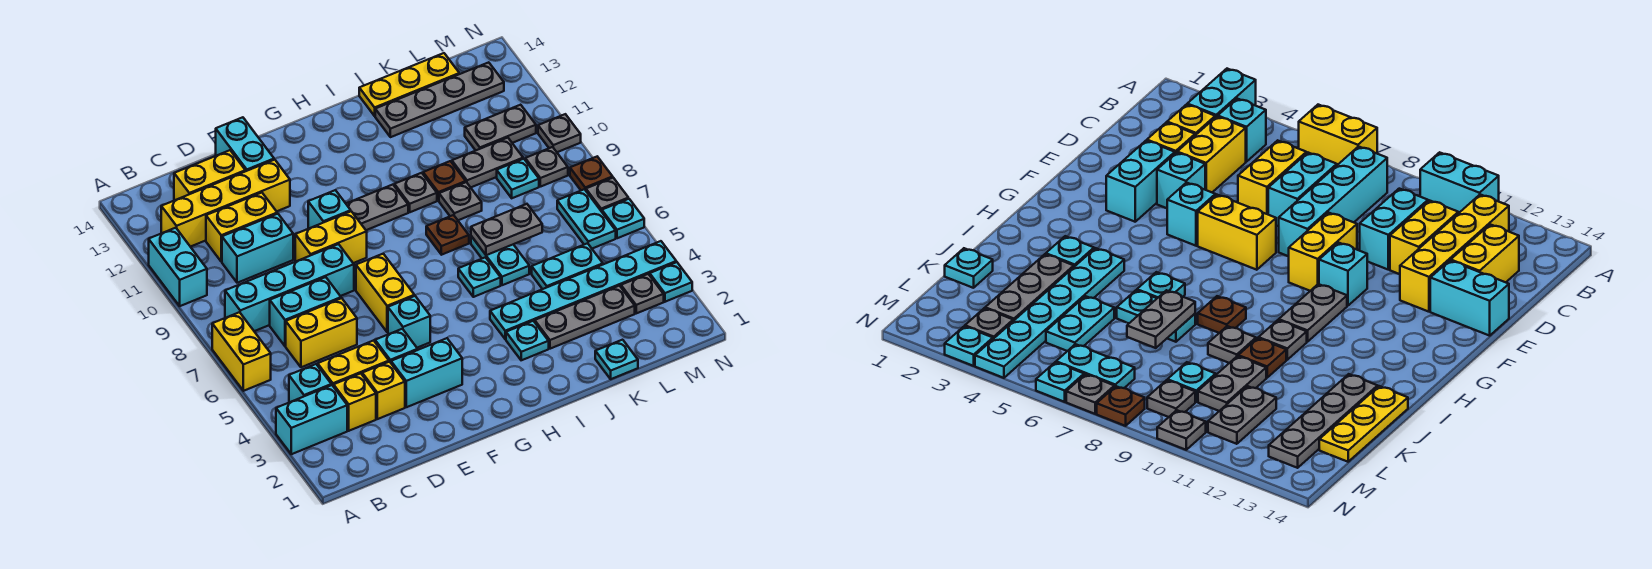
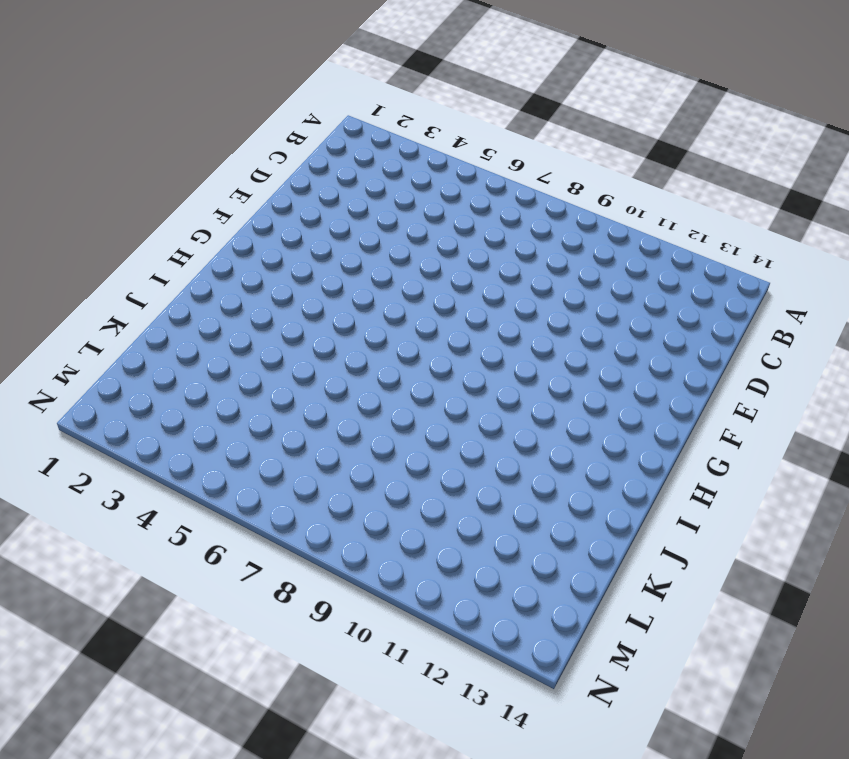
none -> cyan 1x2 brick [276,385,347,454]
none -> yellow 1x2 brick [212,312,271,391]
none -> cyan 1x2 brick [149,228,207,306]
none -> cyan 1x1 brick [289,364,331,402]

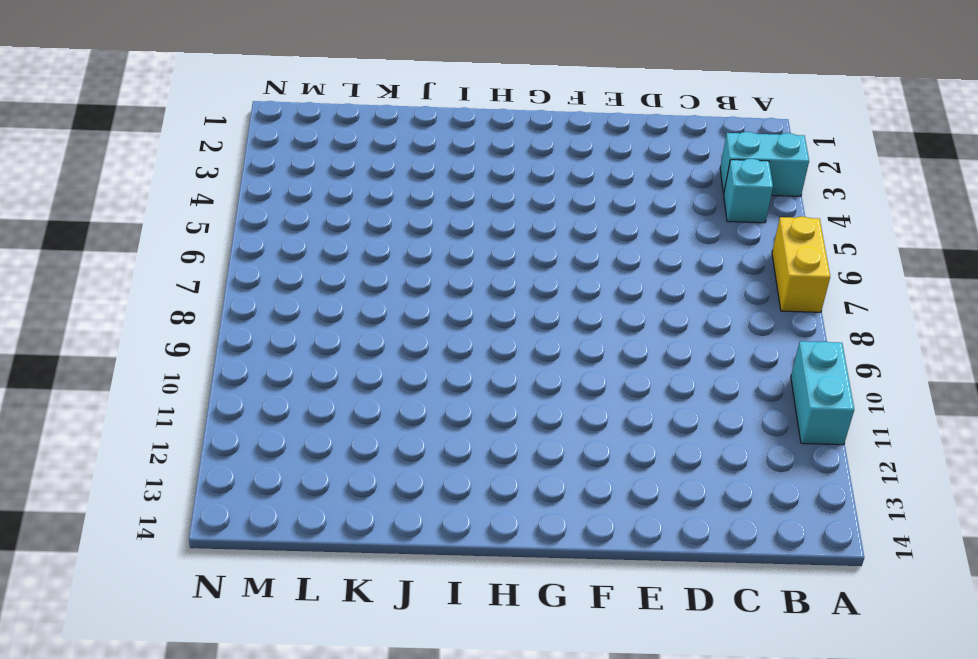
none -> cyan 1x4 brick [225,244,354,331]
none -> yellow 1x4 brick [161,160,290,247]
none -> yellow 1x1 brick [334,373,376,431]
none -> yellow 1x2 brick [318,340,389,387]

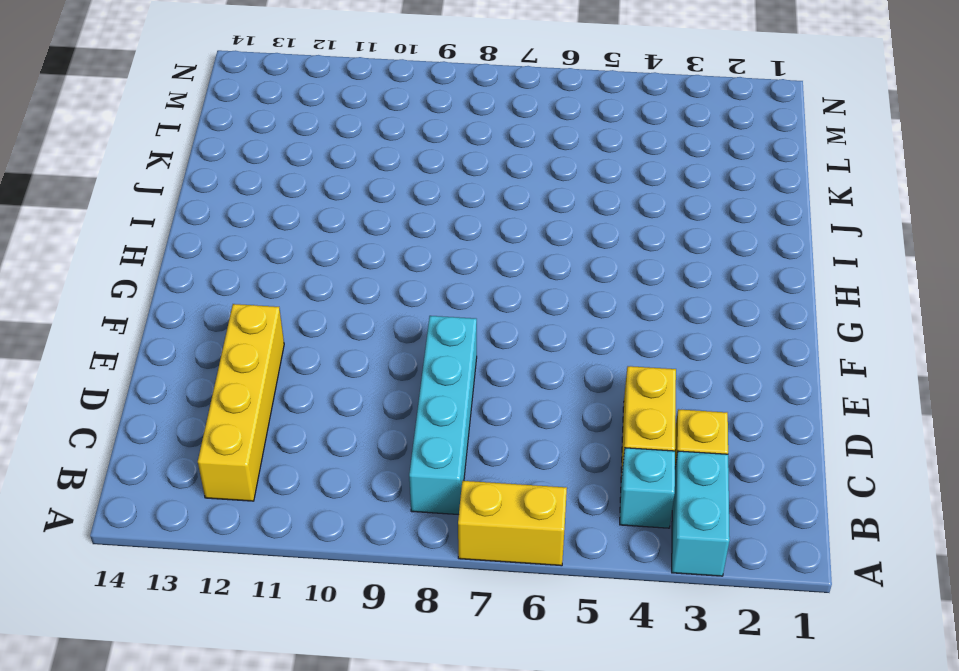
none -> cyan 1x2 brick [149,228,207,306]
none -> yellow 1x2 brick [286,298,357,367]
none -> cyan 1x2 brick [270,277,341,346]
none -> cyan 1x2 brick [222,214,293,283]

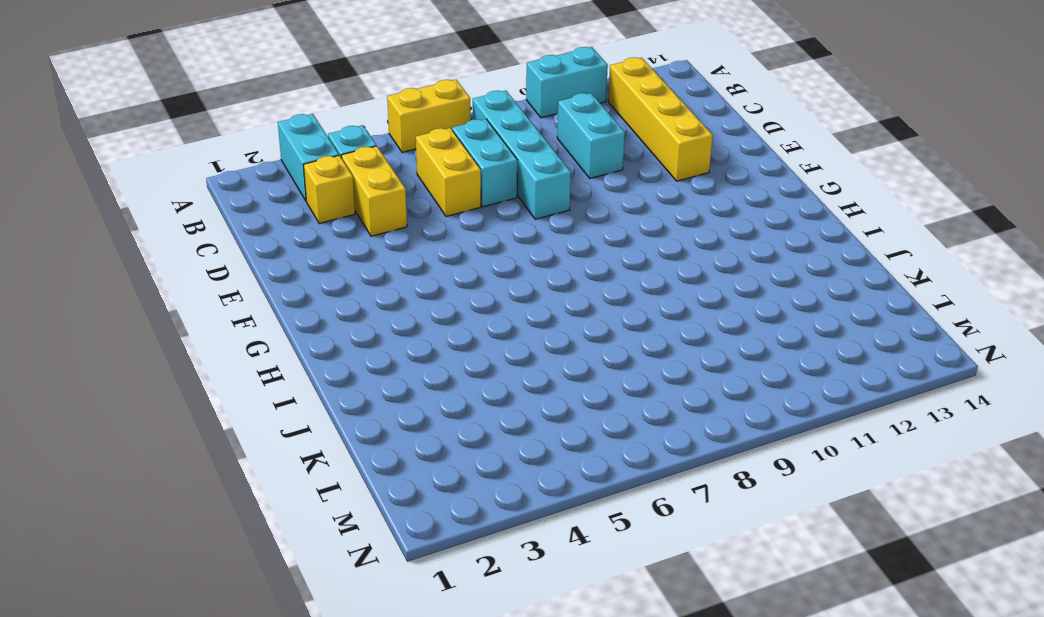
none -> yellow 1x2 brick [206,193,277,262]
none -> yellow 1x2 brick [174,150,245,200]
none -> yellow 1x1 brick [362,362,405,419]
none -> cyan 1x2 brick [391,338,462,407]

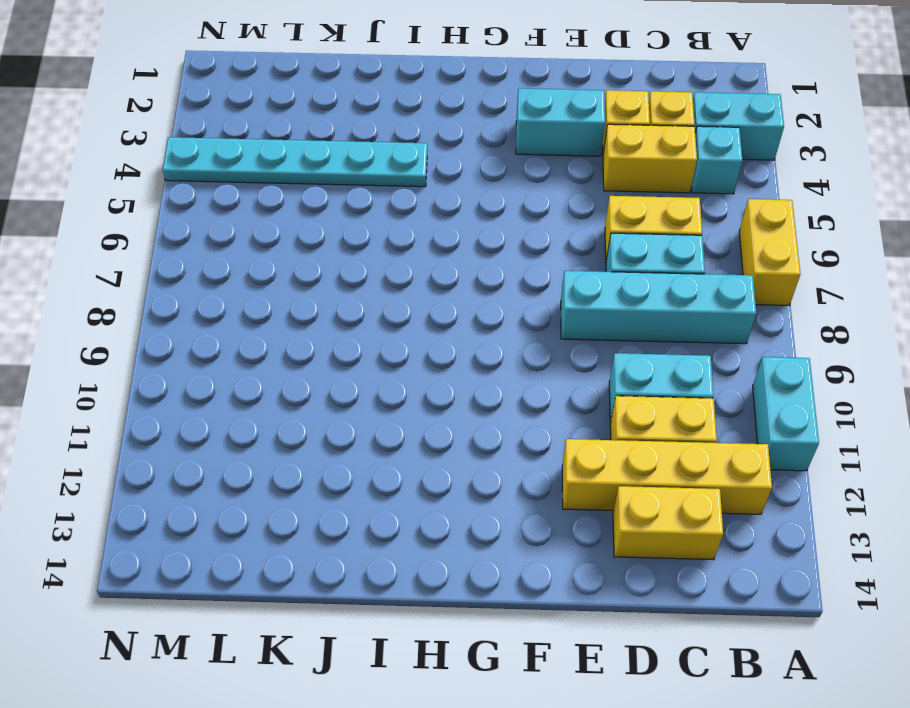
none -> cyan 1x1 brick [375,329,418,363]
none -> yellow 1x2 brick [295,211,367,263]
none -> cyan 1x2 brick [216,117,274,171]
none -> cyan 1x1 brick [388,296,430,348]

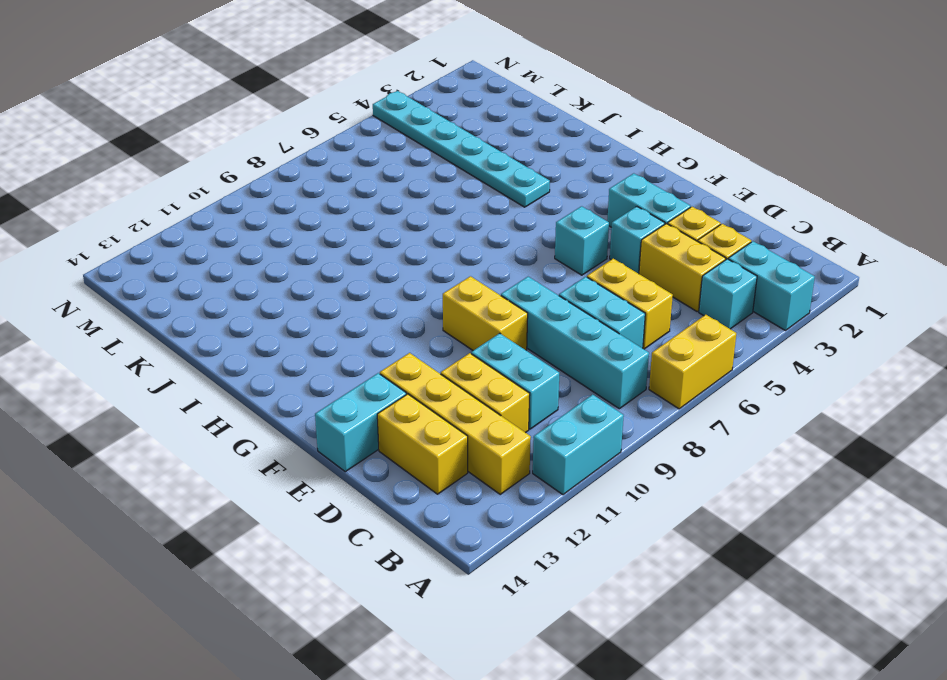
none -> yellow 1x2 brick [356,254,415,332]
none -> cyan 1x1 brick [308,190,351,228]
none -> grey 1x2 plate [346,185,408,230]
none -> cyan 1x1 plate [506,321,549,360]

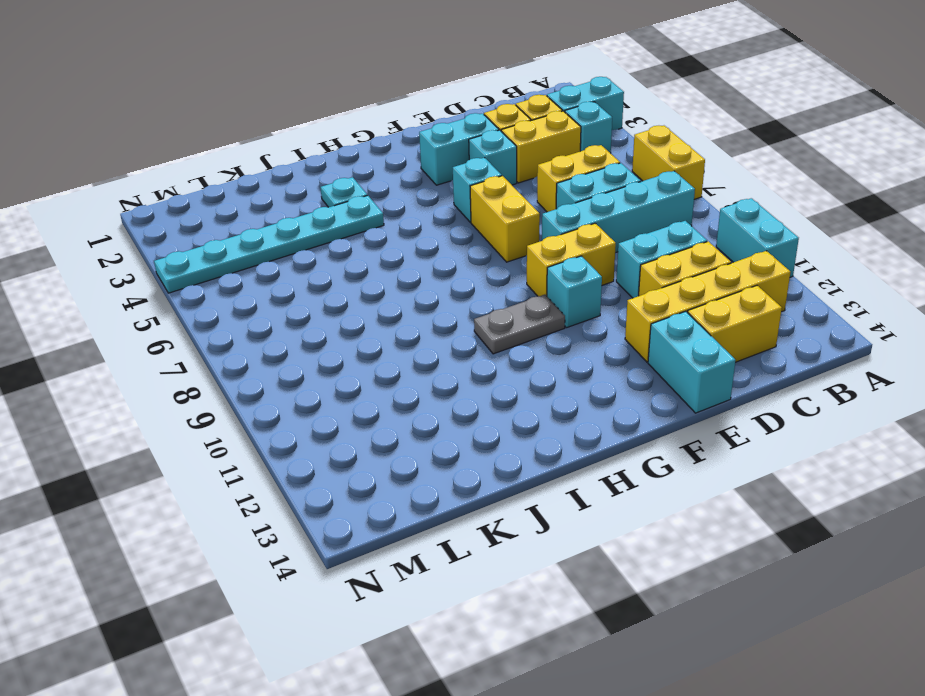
none -> cyan 1x1 plate [458,257,501,297]
none -> brown 1x1 plate [426,215,469,255]
none -> grey 1x1 plate [394,173,437,212]
none -> grey 1x3 plate [535,286,635,349]

